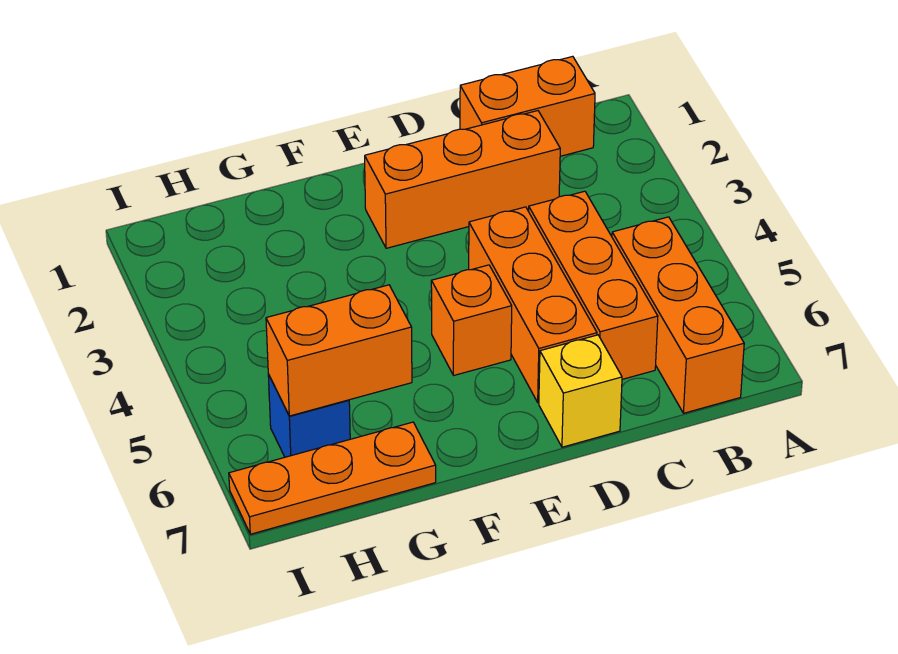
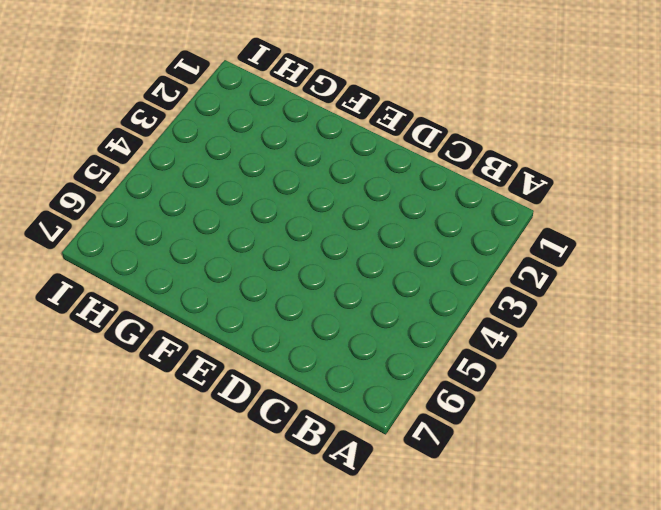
none -> orange 1x2 brick [460,56,595,156]
none -> orange 1x3 brick [612,217,744,413]

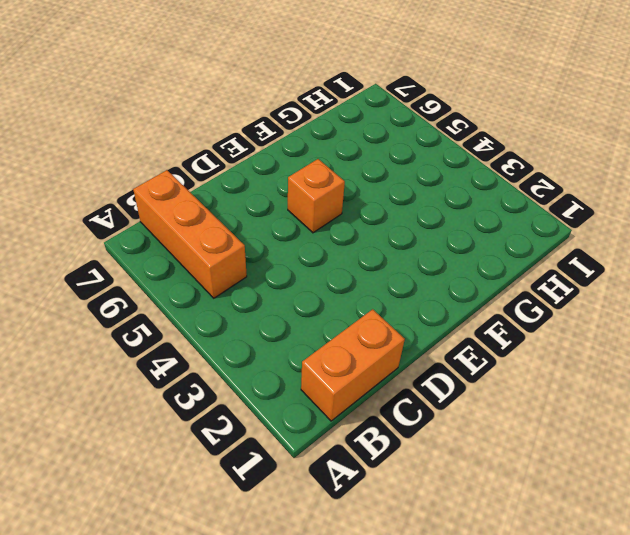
none -> orange 1x3 brick [365,111,560,248]
none -> orange 1x3 brick [529,191,658,379]

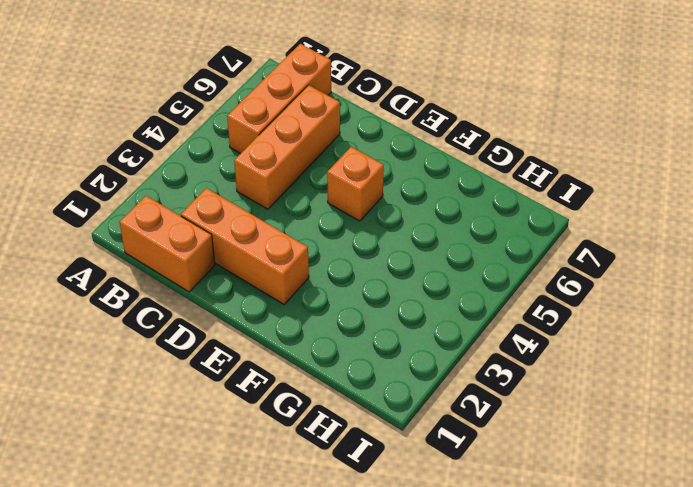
none -> orange 1x3 brick [469,207,597,403]
none -> yellow 1x1 brick [539,335,622,447]

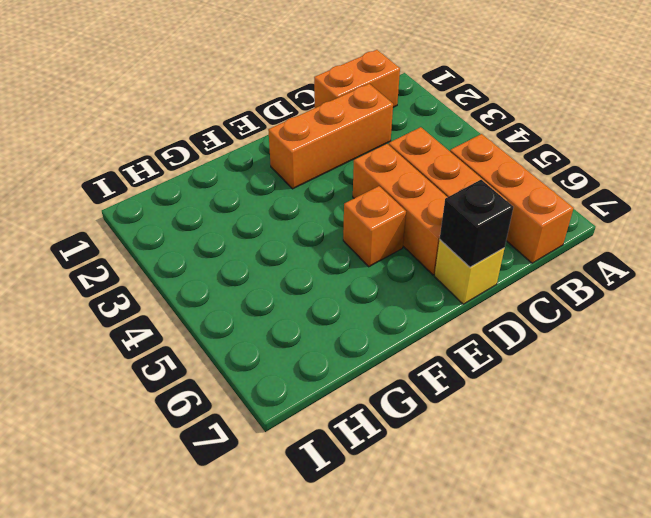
black 1x1 brick [440,180,513,267] -> none
none -> orange 1x3 plate [229,422,436,534]
none -> blue 1x1 brick [268,374,350,457]

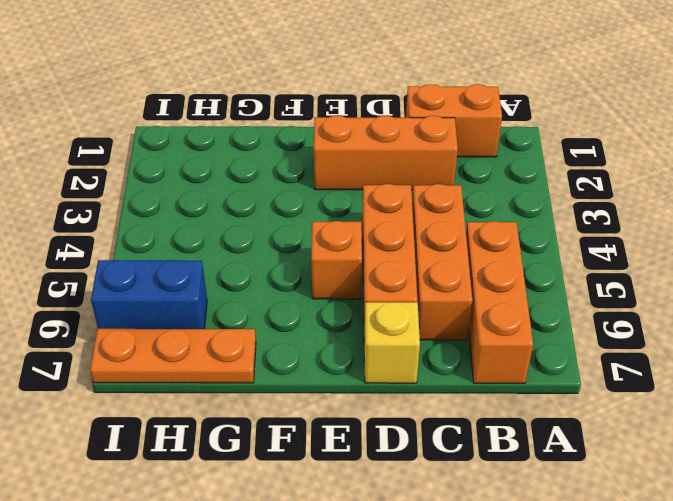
blue 1x2 brick [91,260,207,329] -> blue 1x1 brick [268,374,350,457]
none -> orange 1x2 brick [266,285,412,416]

